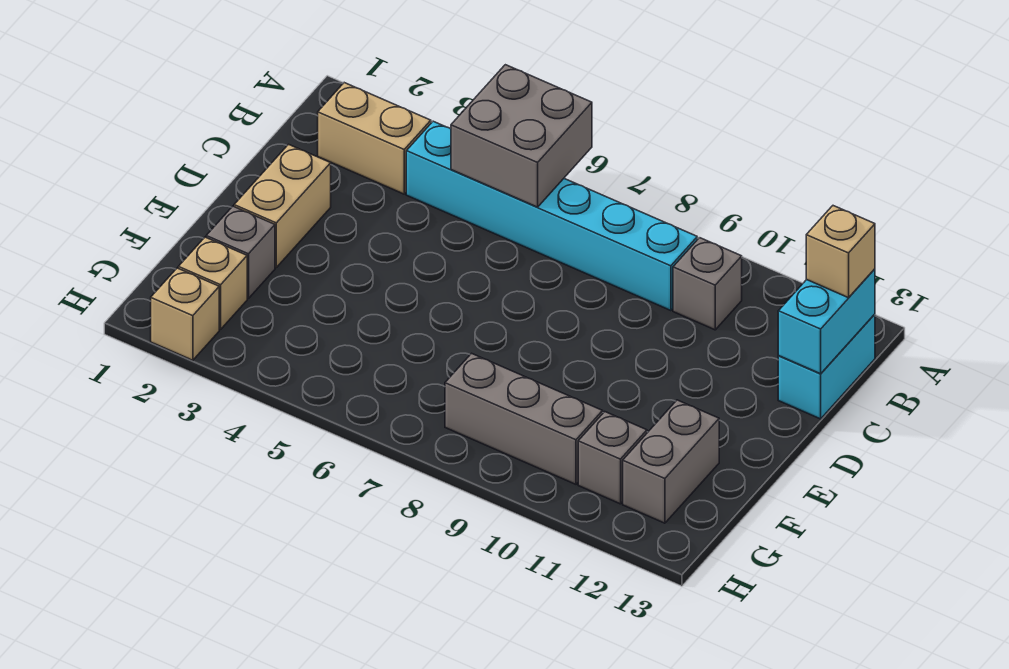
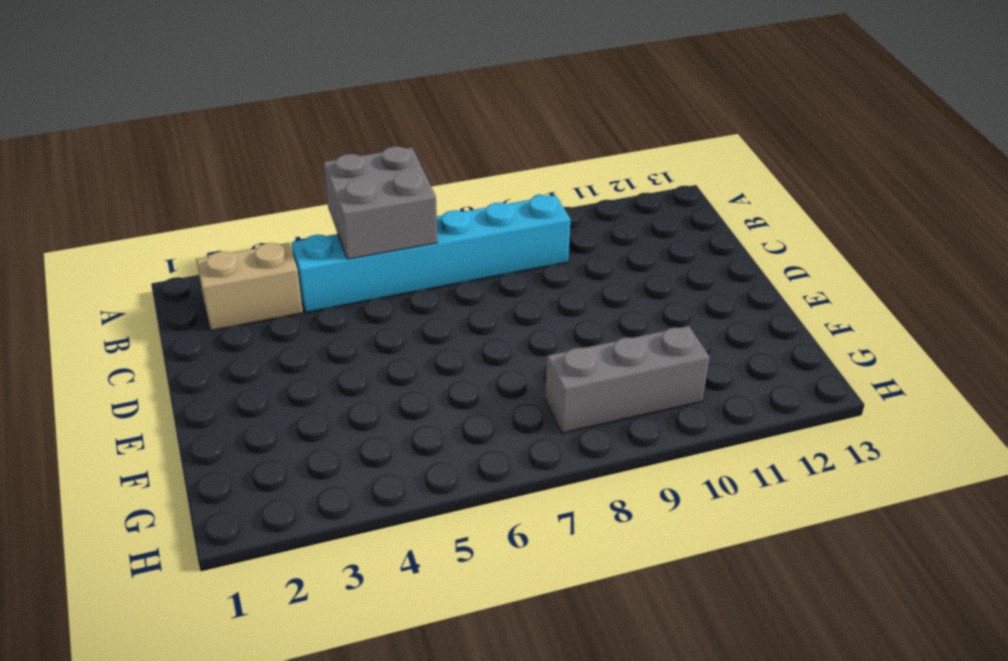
none -> grey 1x1 brick [673,238,742,330]
none -> cyan 1x2 brick [778,314,875,419]
none -> tan 1x2 brick [234,144,331,267]

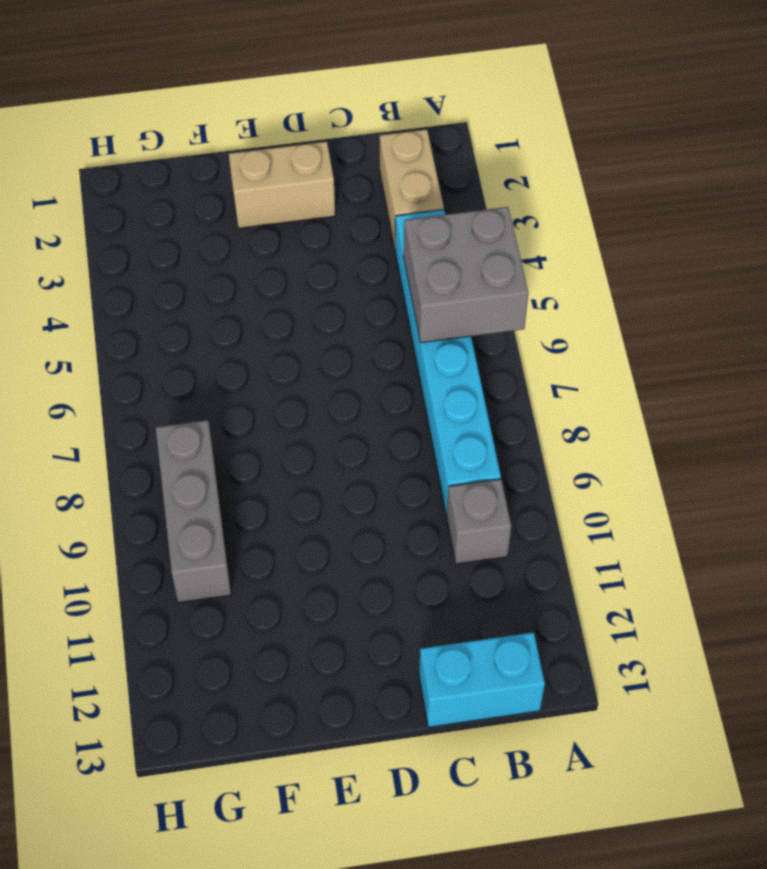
none -> grey 1x1 brick [206,206,275,299]
none -> grey 1x2 brick [623,400,719,523]
none -> tan 1x1 brick [178,237,247,329]

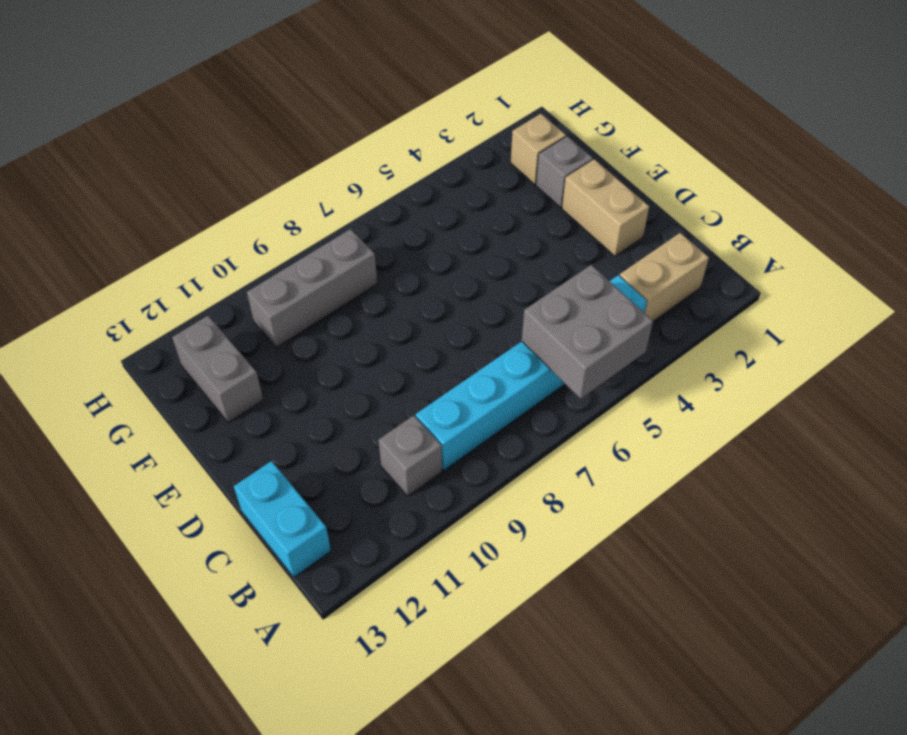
none -> grey 1x1 brick [578,412,647,504]
none -> tan 1x1 brick [151,268,219,360]
none -> cyan 1x2 brick [778,269,875,374]

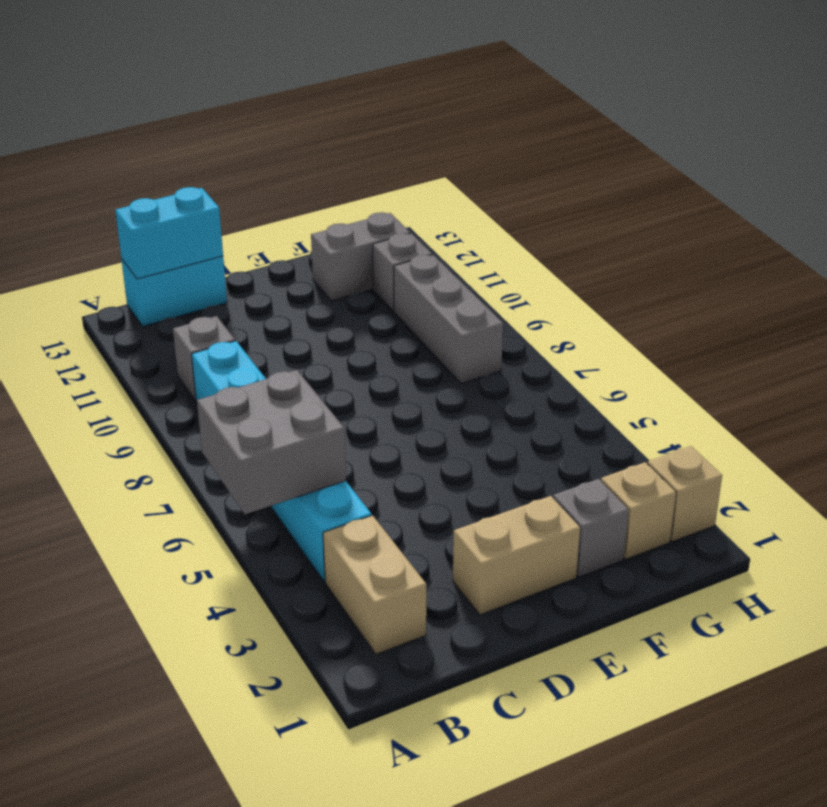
none -> tan 1x1 brick [806,206,875,298]

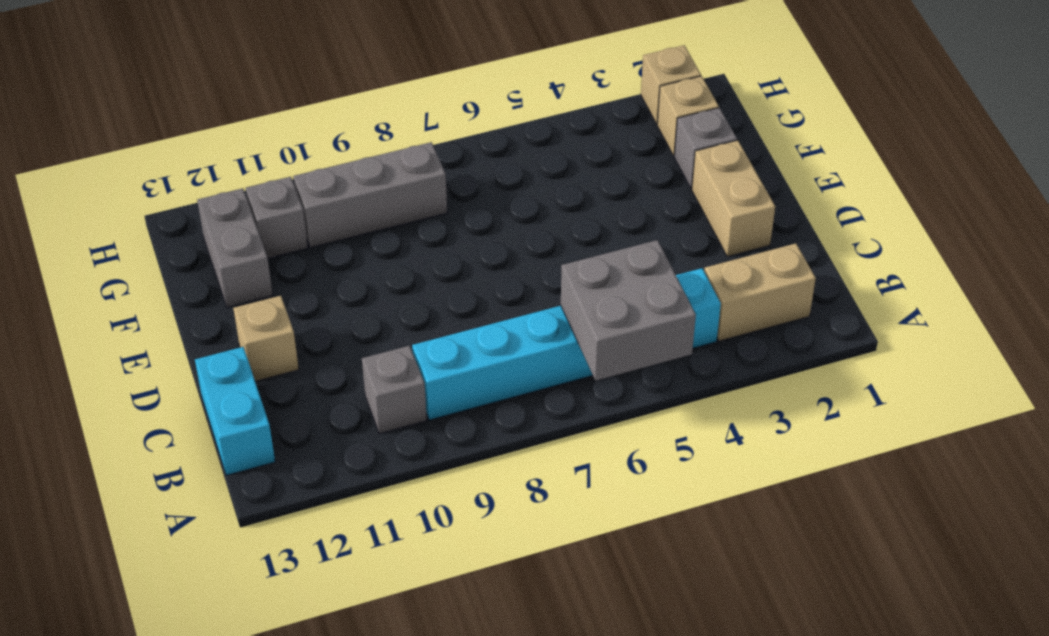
tan 1x1 brick [233,296,299,381] -> tan 1x1 brick moved to [806,206,875,298]
none -> cyan 1x2 brick [778,269,875,374]

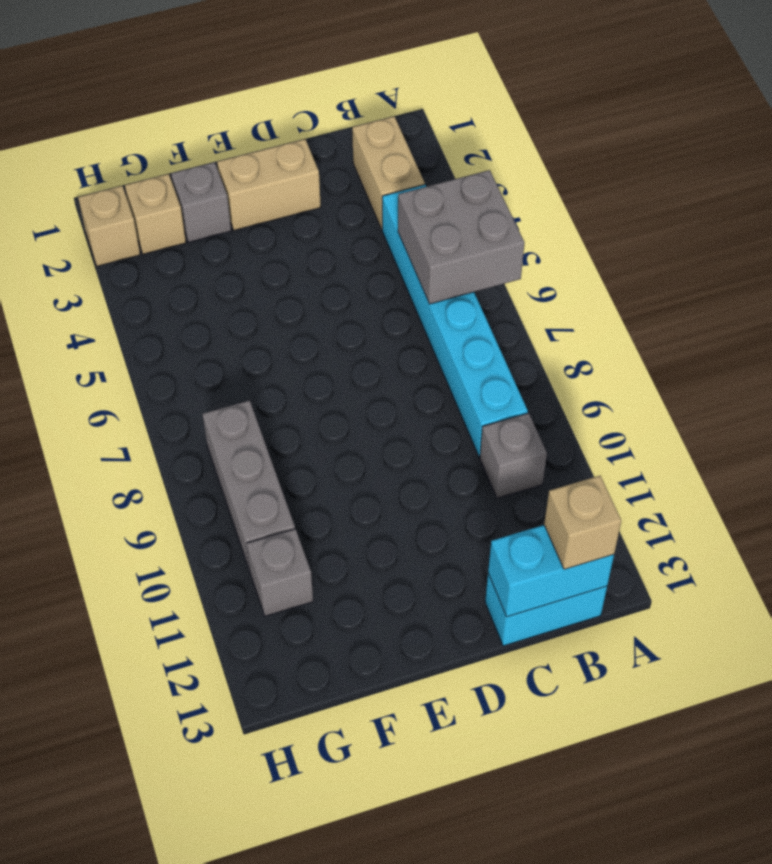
none -> grey 1x2 brick [623,400,719,523]

